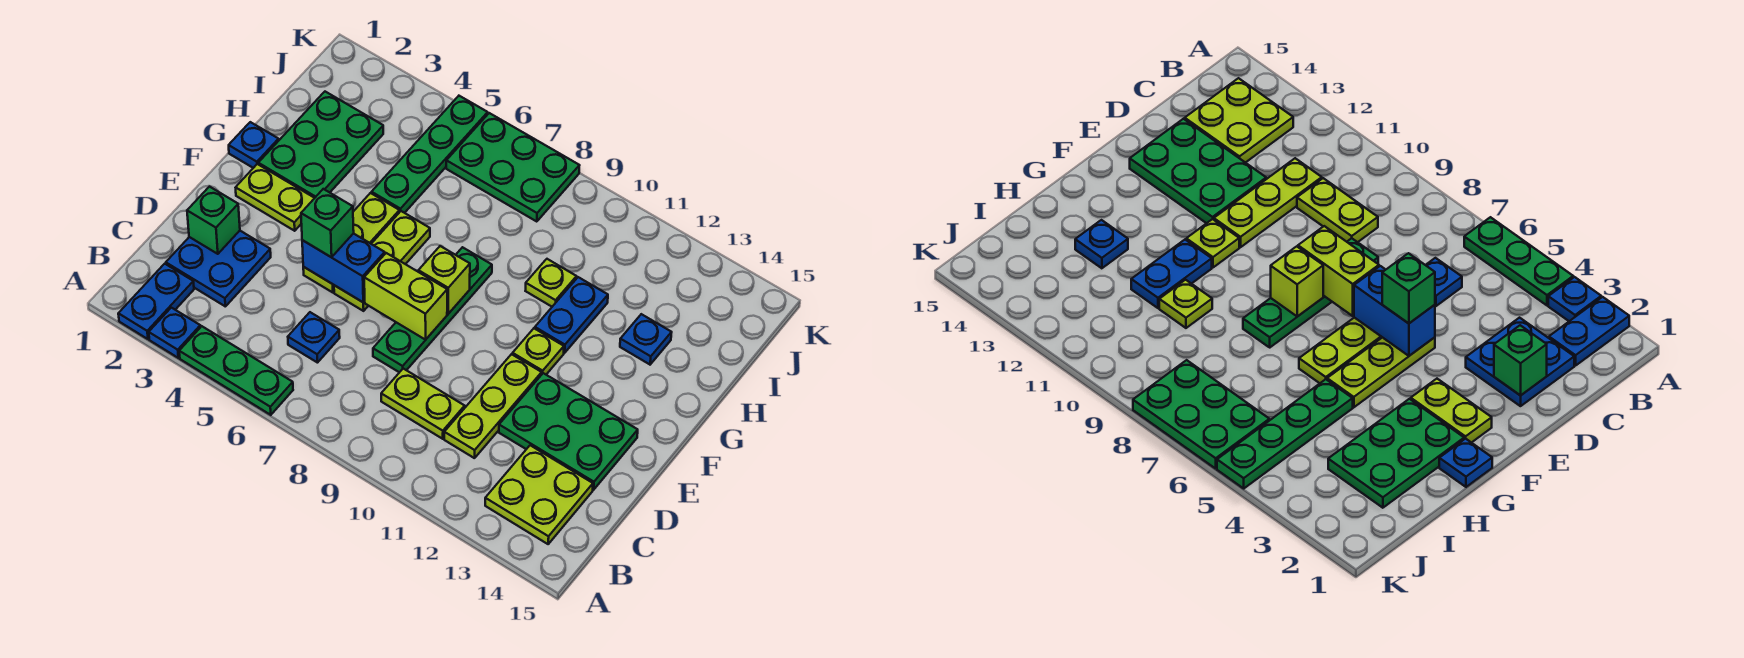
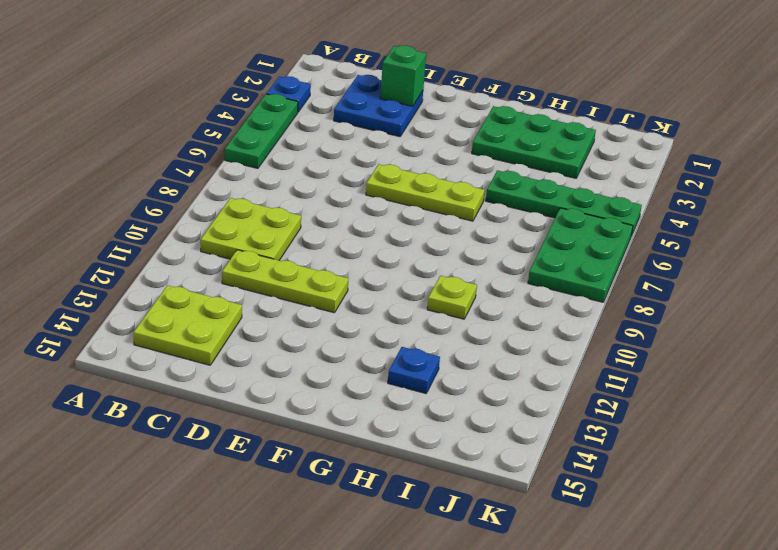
lime 2x2 plate [201,198,301,260] -> lime 1x2 plate [381,369,465,439]
none -> blue 1x2 plate [118,264,194,339]
none -> blue 1x1 plate [288,312,340,363]
none -> green 1x4 plate [373,247,492,372]

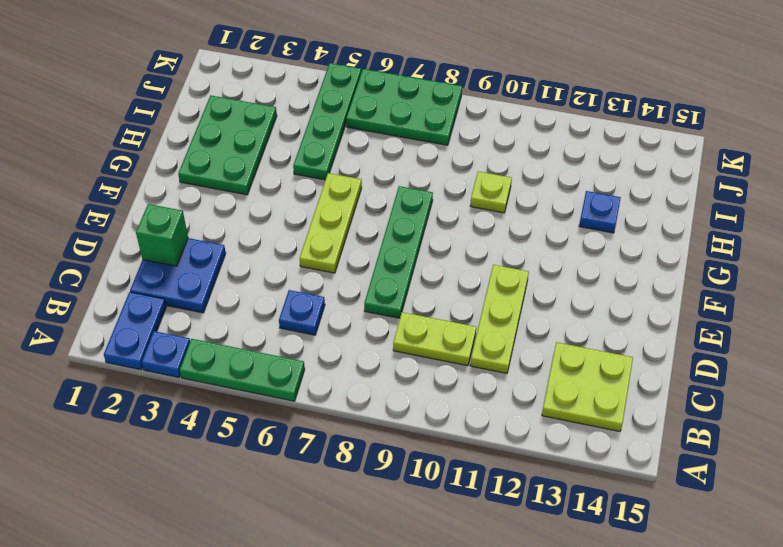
none -> green 2x3 plate [499,373,638,490]
none -> lime 1x3 plate [303,193,399,292]
none -> lime 1x2 plate [236,164,314,231]

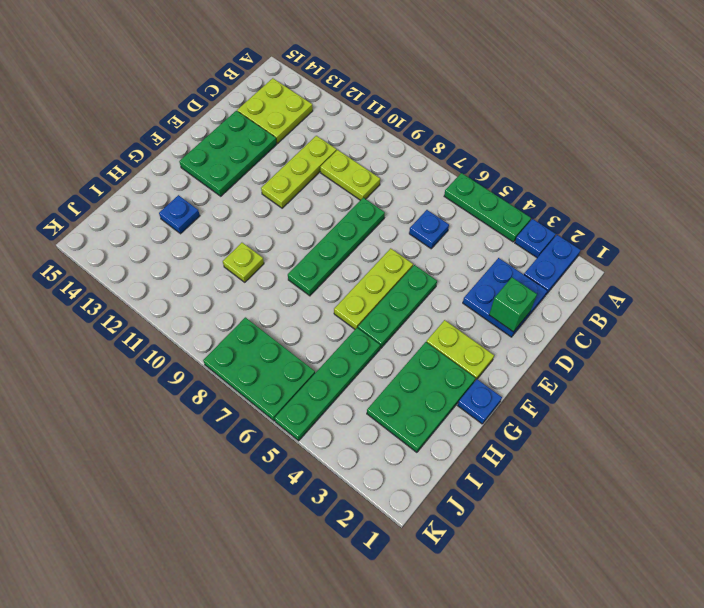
green 2x3 plate [179,111,277,196] -> green 2x3 plate turned to [499,373,638,490]
green 1x3 plate [358,265,437,348] -> lime 1x3 plate [303,193,399,292]
none -> lime 1x1 plate [513,329,564,374]
none -> blue 1x2 plate [535,277,608,353]
none -> blue 1x2 brick [302,233,385,302]

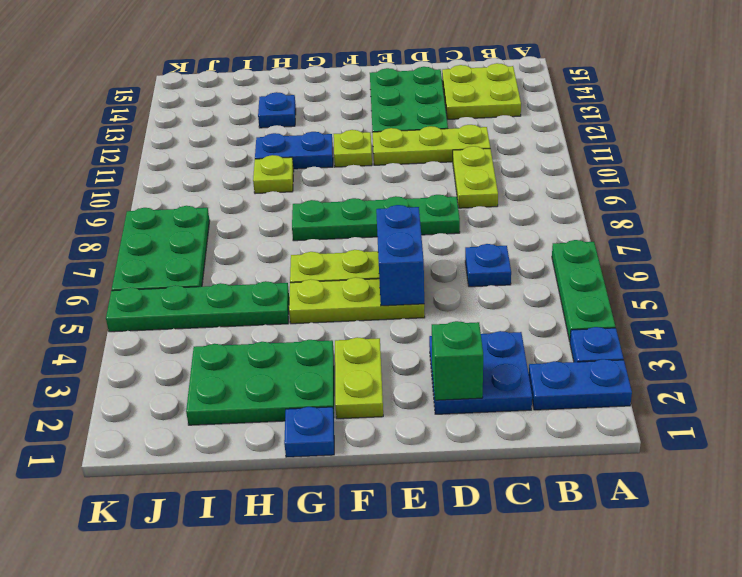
none -> lime 1x2 brick [364,253,447,340]
none -> lime 1x1 brick [418,246,470,314]
none -> green 1x1 brick [301,189,354,257]

